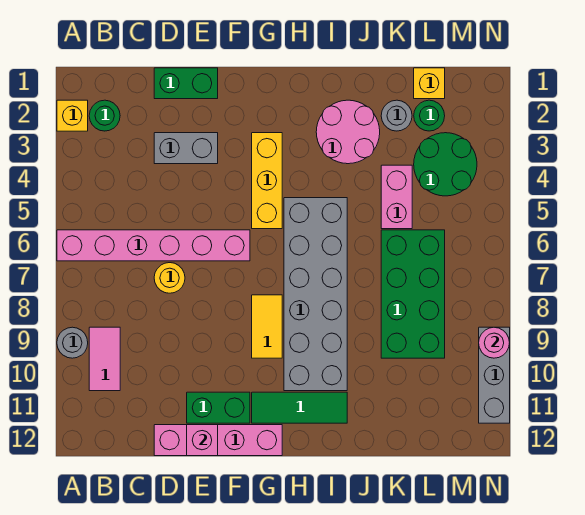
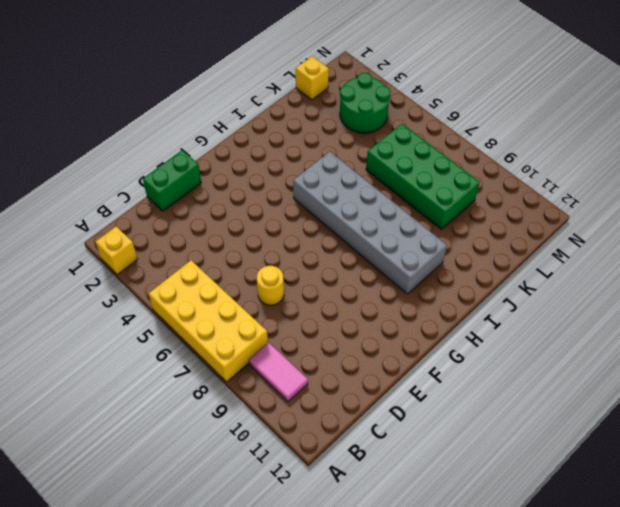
yellow 2x4 brick [149,260,268,382] -> pink 1x6 brick [57,230,250,261]
none -> grey 1x1 round brick [57,327,88,358]
none -> green 1x1 round brick [89,100,120,131]
none -> grey 1x2 brick [154,133,218,164]

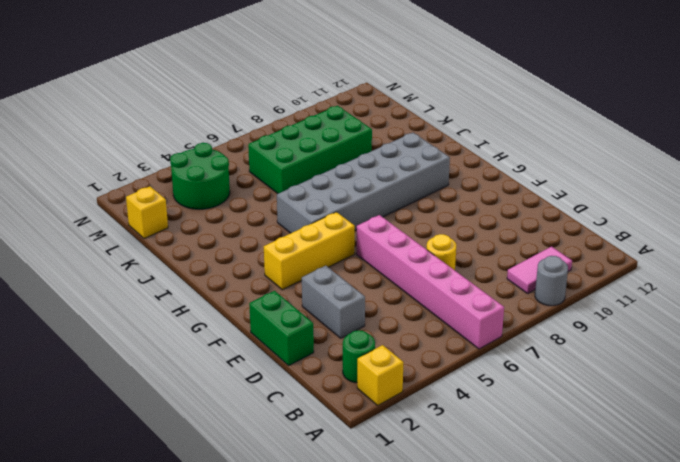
none -> pink 1x4 brick [154,425,282,456]
none -> green 1x2 brick [187,392,250,423]
none -> yellow 1x2 tile [252,295,282,358]

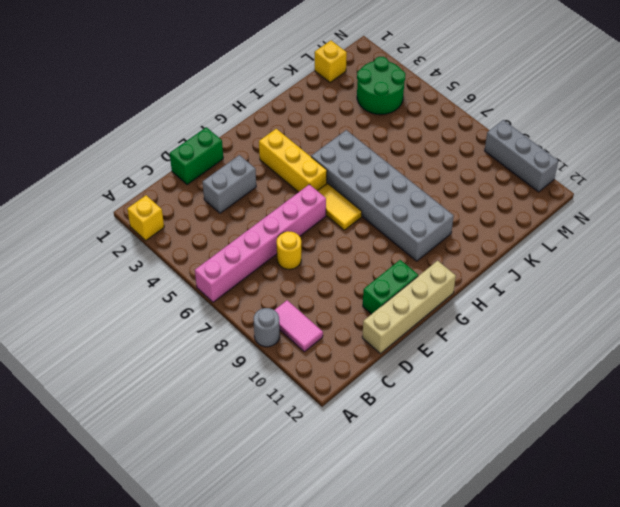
tan 1x4 brick [362,261,456,354] -> pink 1x4 brick [154,425,282,456]
yellow 1x2 tile [318,183,362,230] -> yellow 1x2 tile moved to [252,295,282,358]
none -> green 1x1 round brick [89,100,120,131]
none -> green 1x3 tile [252,392,347,423]
none -> pink 2x2 round brick [316,100,380,164]

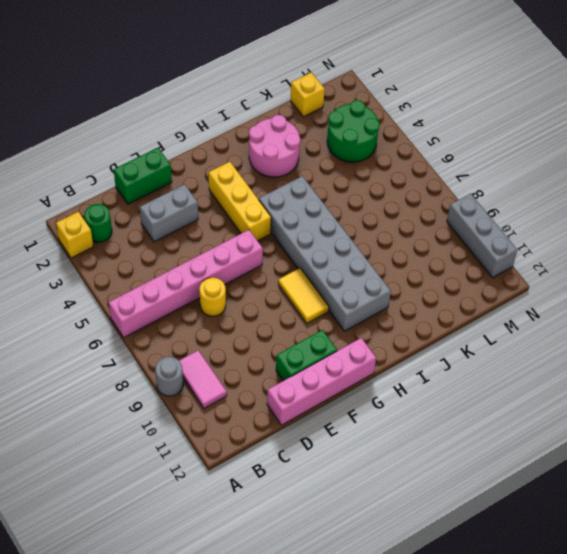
none -> green 1x3 tile [252,392,347,423]
none -> grey 1x1 round brick [381,100,412,131]
none -> pink 1x2 brick [381,165,412,229]

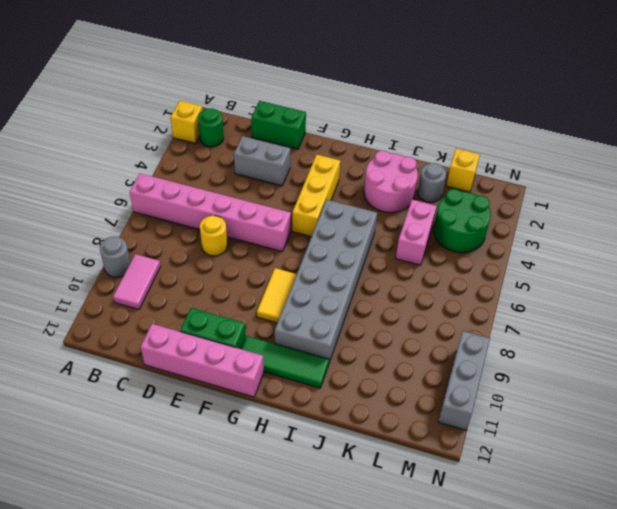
none -> green 2x4 brick [381,230,445,358]
none -> green 1x1 round brick [414,100,445,131]
none -> pink 1x1 brick [187,425,218,456]

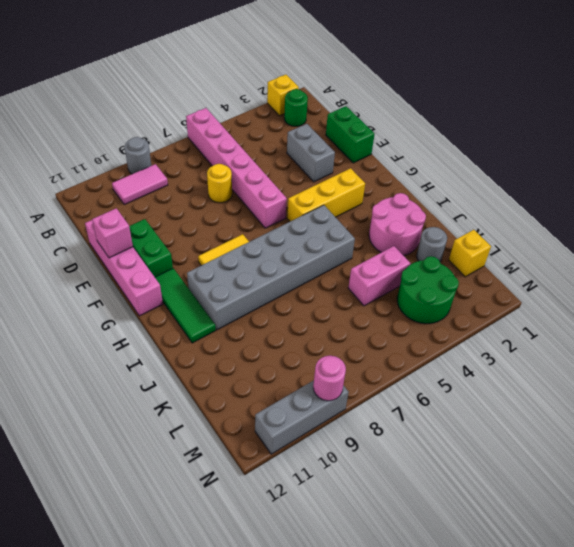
none -> green 2x4 brick [381,230,445,358]
none -> green 1x1 round brick [414,100,445,131]

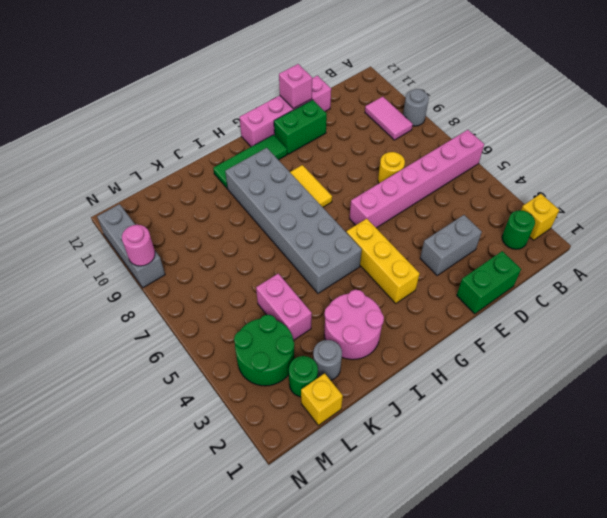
none -> green 2x4 brick [381,230,445,358]

